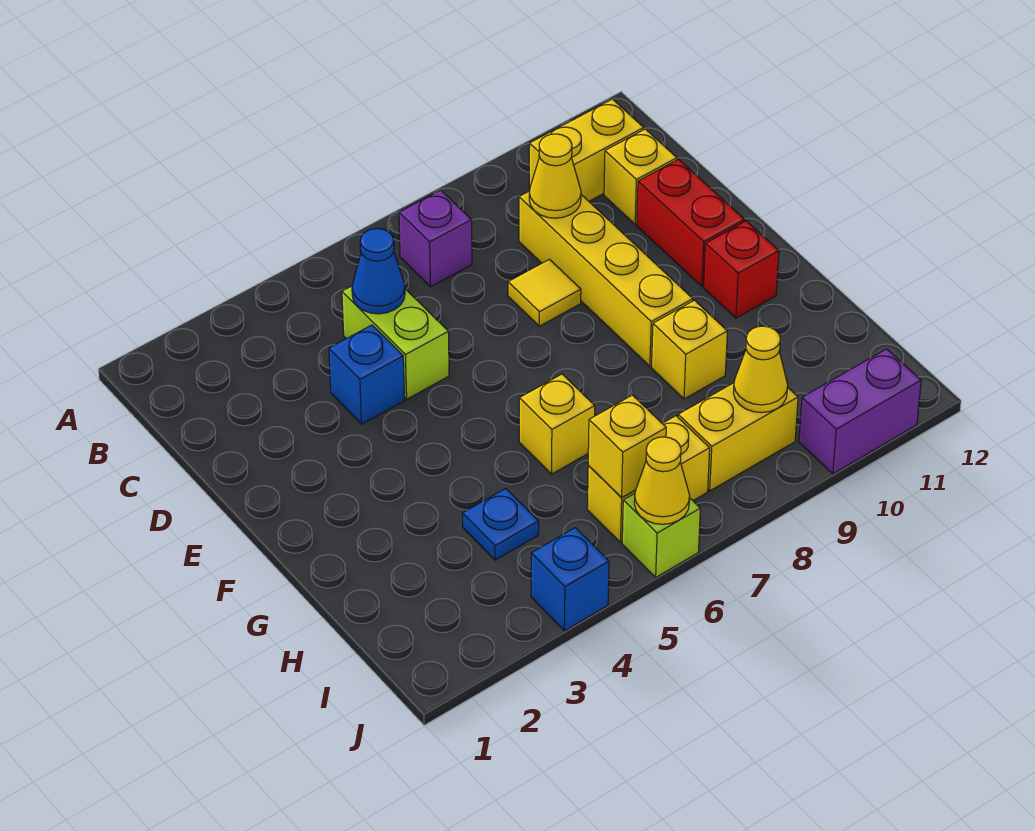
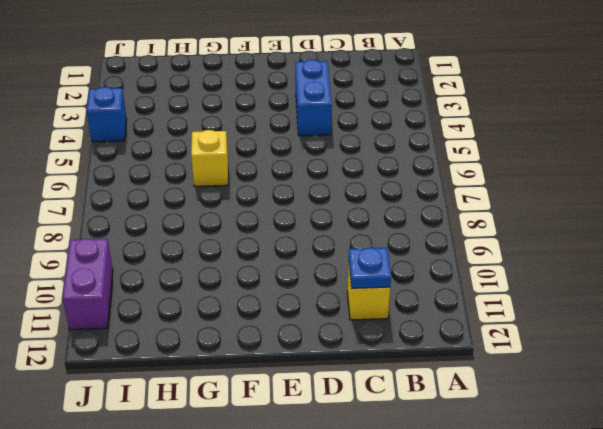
blue 1x1 plate [349,248,391,288] -> blue 1x1 plate moved to [462,489,539,560]
blue 1x2 brick [295,60,332,136] -> blue 1x1 brick [329,325,404,424]
none -> purple 1x1 brick [399,190,472,287]
none -> yellow 1x2 brick [529,99,644,201]
none -> lime 1x2 brick [342,286,449,399]

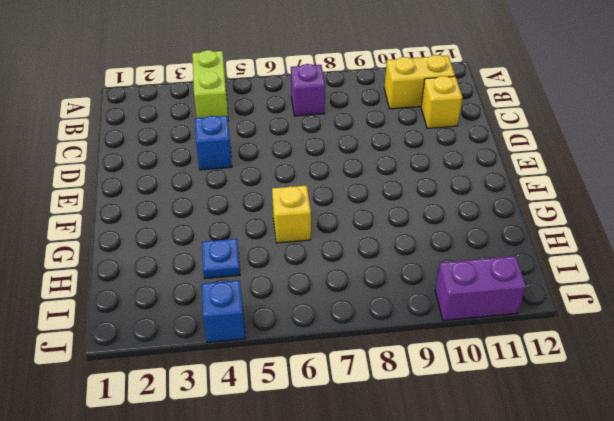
lime 1x2 brick [192,50,228,118] -> lime 1x2 brick moved to [342,286,449,399]
none -> yellow 1x4 brick [519,191,693,366]
none -> yellow 1x1 tile [508,259,581,326]
none -> red 1x2 brick [637,159,744,286]

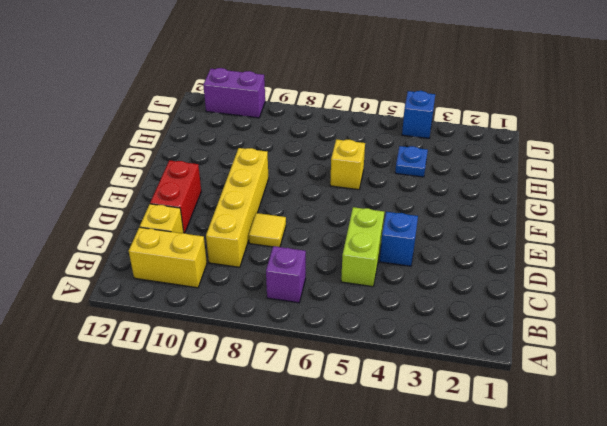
none -> red 1x1 brick [704,221,779,318]
none -> yellow 1x1 brick [652,300,727,399]
none -> yellow 1x2 brick [587,416,710,542]

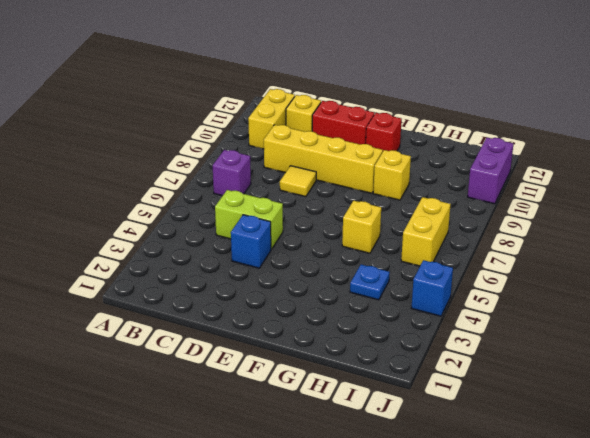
none -> yellow 1x2 brick [678,383,798,491]
none -> lime 1x1 brick [622,494,700,577]
none -> blue 1x1 cone [352,229,405,314]

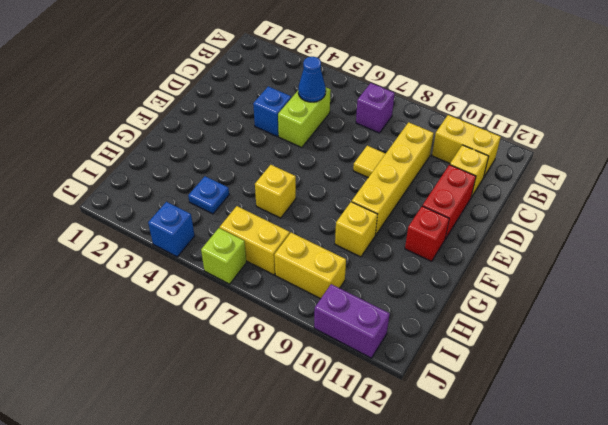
none -> yellow 1x1 cone [529,134,581,218]
none -> yellow 1x1 brick [588,395,666,497]
none -> yellow 1x1 cone [733,326,788,413]

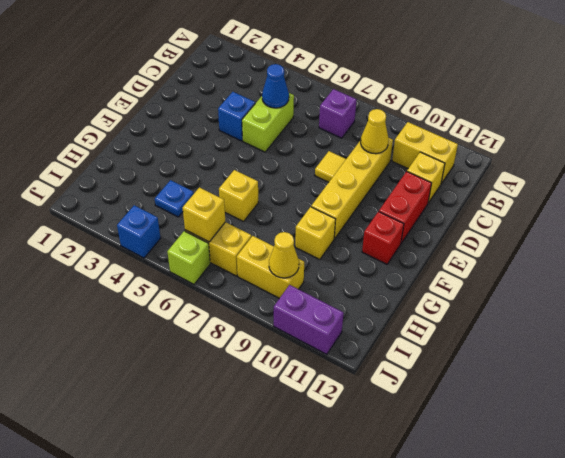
none -> yellow 1x1 cone [634,437,690,524]

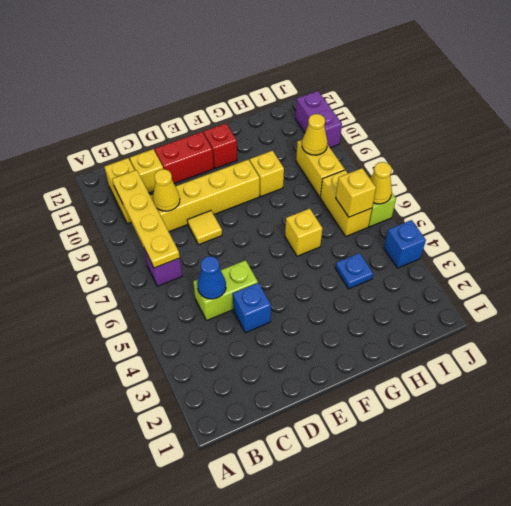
yellow 1x4 plate [112,170,180,268] -> none

